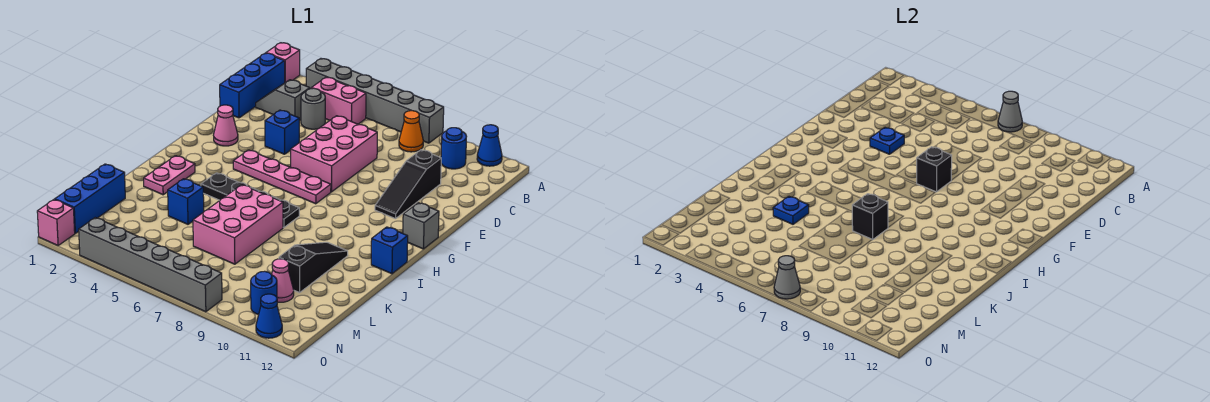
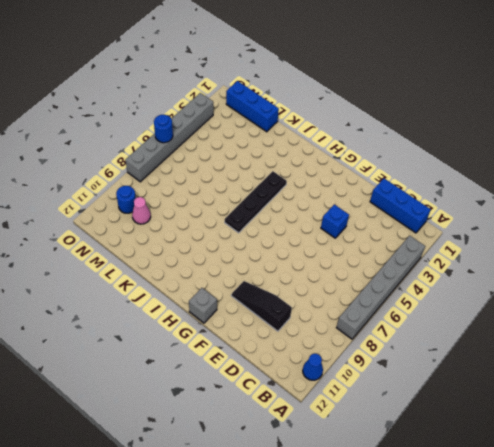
blue 1x1 round brick [154,115,173,143] -> blue 1x1 round brick moved to [441,128,467,169]
none -> pink 1x1 brick [266,43,300,83]
none -> pink 1x2 brick [311,77,366,124]
none -> orange 1x1 cone [399,111,423,152]
none -> grey 1x2 slope [256,80,310,121]

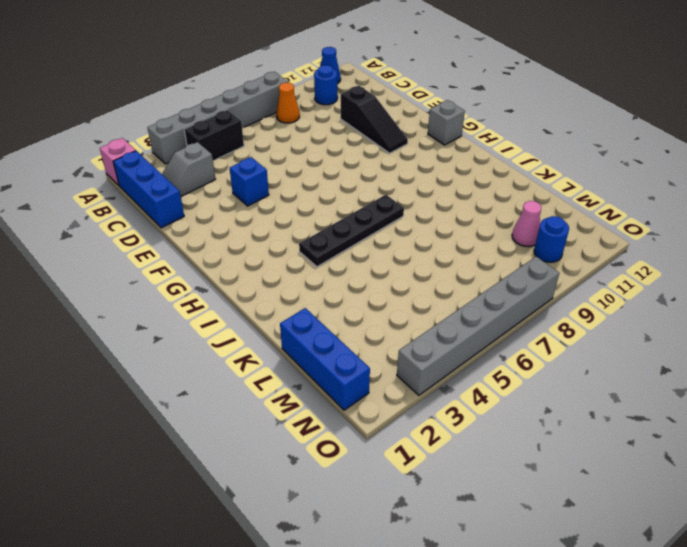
black 1x2 brick [184,110,244,161] -> pink 1x2 brick [311,77,366,124]
none -> grey 1x1 round brick [301,88,325,129]
none -> pink 2x3 brick [291,116,377,192]
none -> pink 1x1 cone [214,105,238,146]
none -> pink 1x4 plate [233,150,331,204]

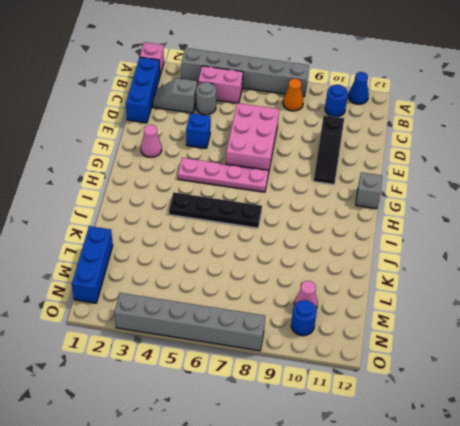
none -> pink 1x2 plate [144,156,195,195]
none -> blue 1x1 brick [371,227,408,274]
none -> pink 2x3 brick [193,185,283,264]
none -> black 1x3 slope [279,242,348,293]

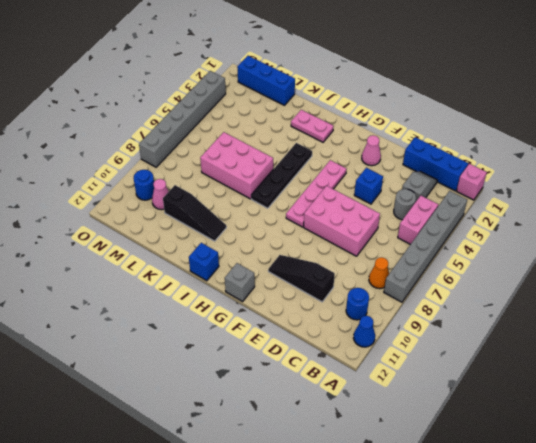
none -> blue 1x1 brick [168,179,204,224]
none -> pink 1x1 brick [37,199,75,245]
none -> blue 1x1 cone [256,294,282,338]
none -> grey 1x1 cone [998,91,1022,132]

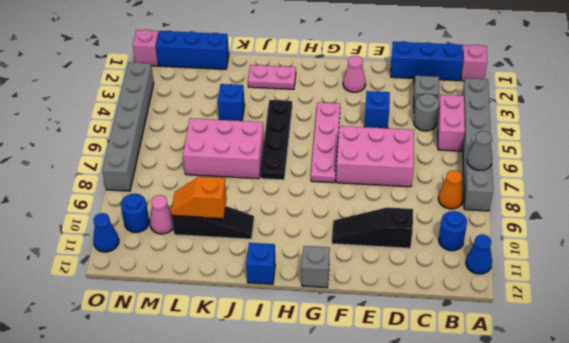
orange 1x2 slope [171,177,227,218] -> none
none -> blue 1x1 plate [870,128,904,154]
none -> black 1x1 brick [917,147,952,192]
none -> black 1x1 brick [852,194,888,240]
none -> blue 1x1 plate [773,197,809,224]

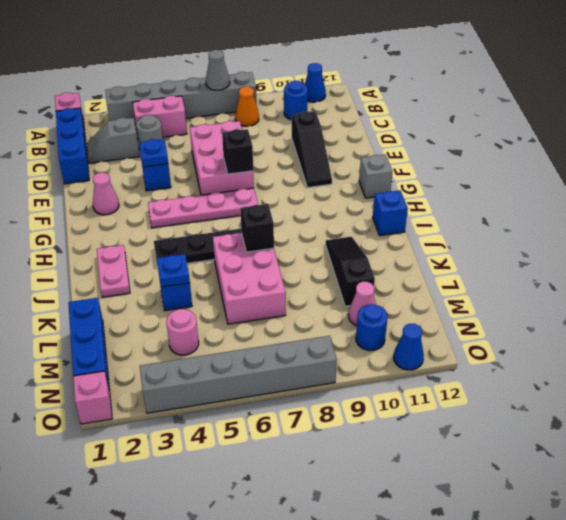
pink 1x1 round brick [166,309,199,355] -> none
none -> grey 1x1 cone [774,256,800,299]

